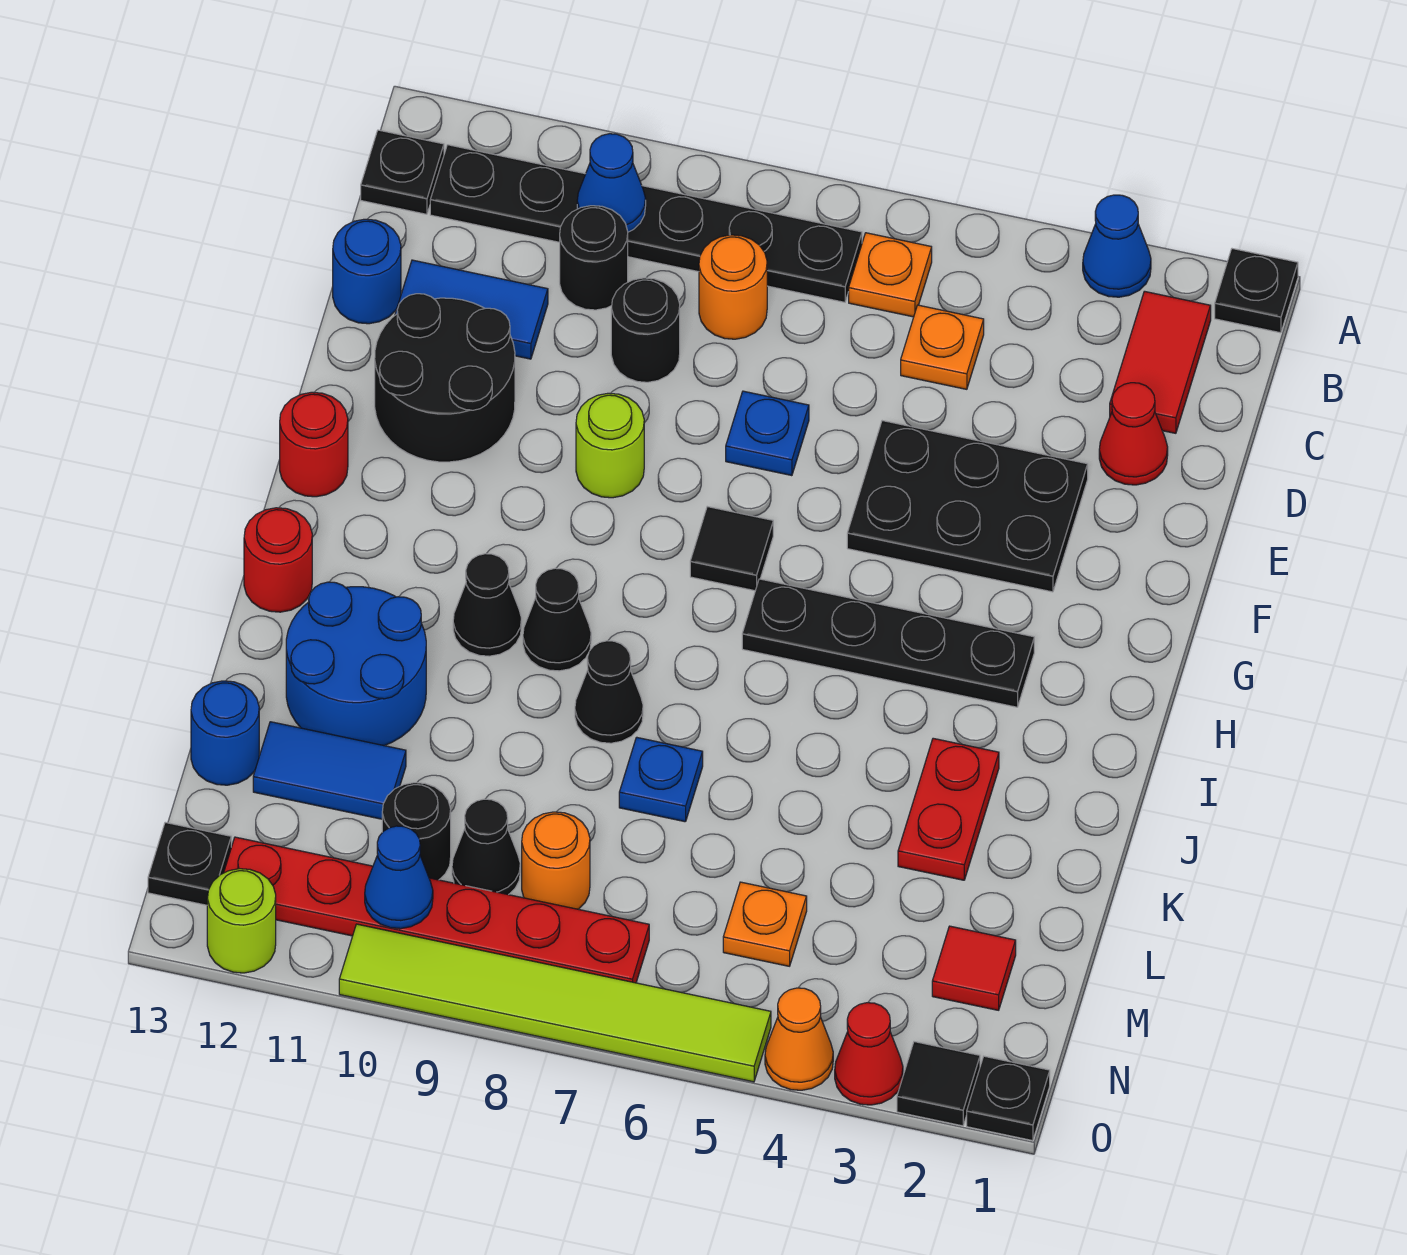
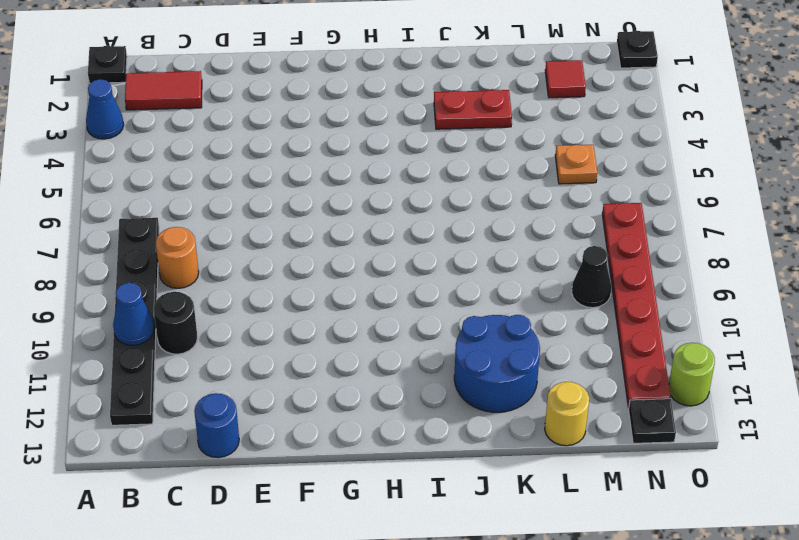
yellow 1x1 round brick [545,382,589,446] -> blue 1x1 round brick [191,681,259,785]
none -> orange 1x1 plate [849,233,932,317]
none -> black 1x1 plate [361,130,444,214]
none -> orange 1x1 plate [901,305,984,389]
none -> red 1x1 cone [1099,383,1168,485]

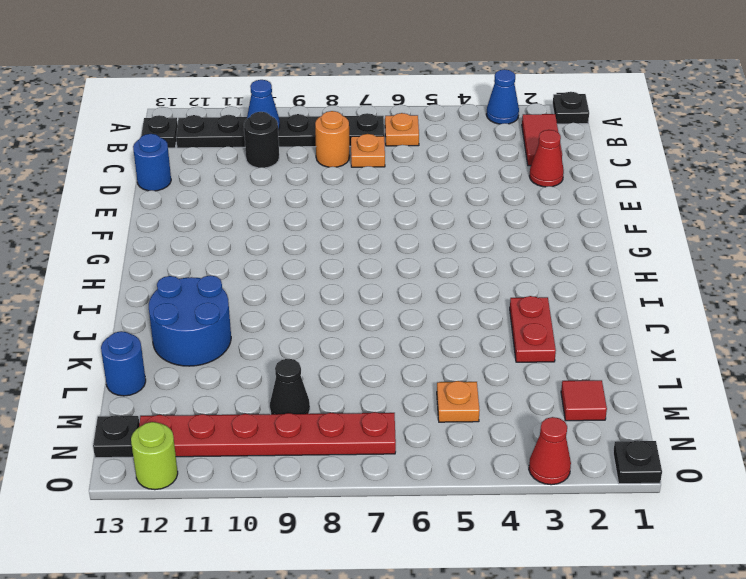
orange 1x1 plate [351,134,385,167] -> orange 1x1 plate moved to [901,305,984,389]
none -> black 1x1 round brick [611,278,680,382]
none -> blue 1x2 tile [395,260,548,359]
none -> black 2x3 plate [847,421,1088,592]
none -> blue 1x1 plate [726,391,809,476]

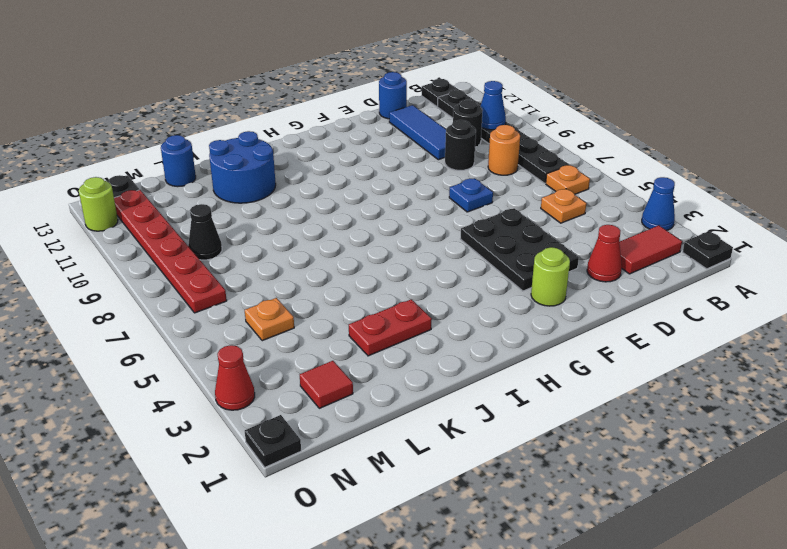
blue 1x3 tile [389,105,446,160] -> blue 1x2 tile [395,260,548,359]
lime 1x1 round brick [531,247,570,306] -> lime 1x1 round brick moved to [576,393,644,498]
none -> black 2x2 round brick [375,294,515,462]
none -> black 1x1 tile [690,507,773,591]
none -> red 1x1 round brick [280,392,348,497]
none -> black 1x4 plate [742,579,1034,707]

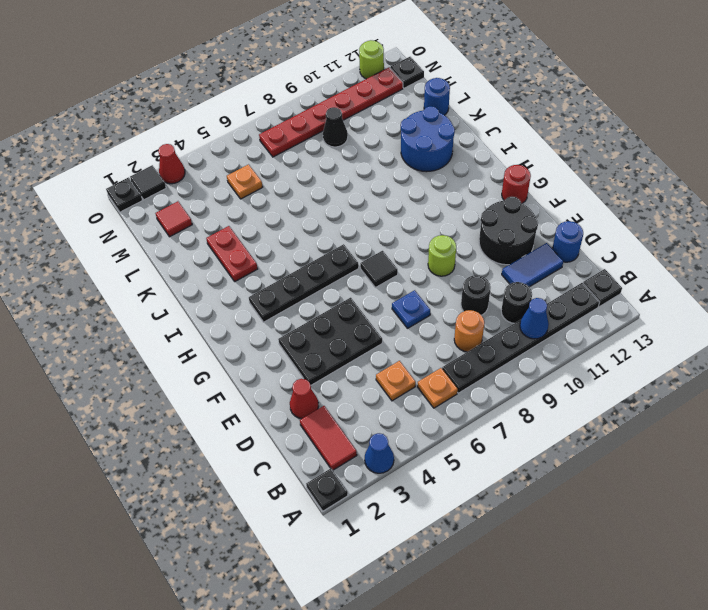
none -> black 1x1 cone [523,568,591,671]
none -> black 1x1 cone [453,554,521,656]
none -> red 1x1 round brick [244,508,312,612]
none -> black 1x1 cone [575,641,643,743]

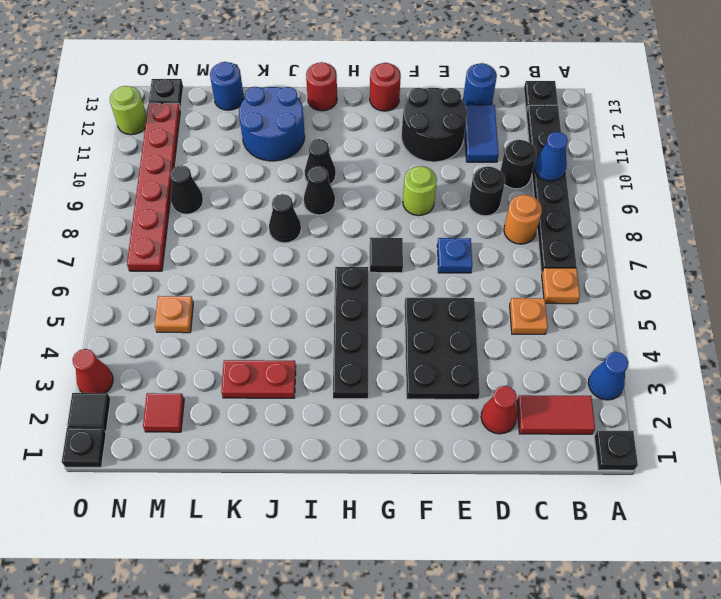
none -> blue 1x1 plate [619,737,703,822]
none -> blue 1x2 tile [253,722,406,819]
none -> orange 1x1 round brick [522,812,590,909]
none -> black 1x1 round brick [382,783,451,880]

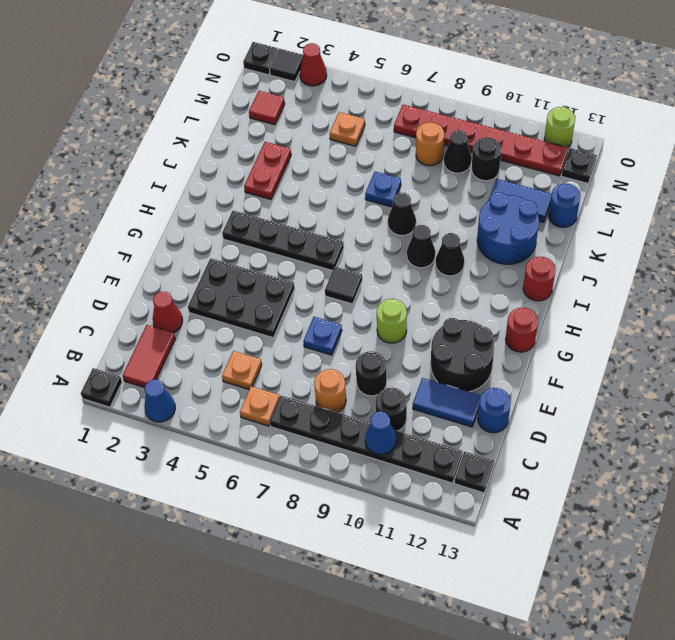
none -> orange 1x1 cone [765,988,833,1090]
none -> lime 1x6 tile [339,924,771,1082]
none -> blue 1x1 cone [365,826,433,929]

